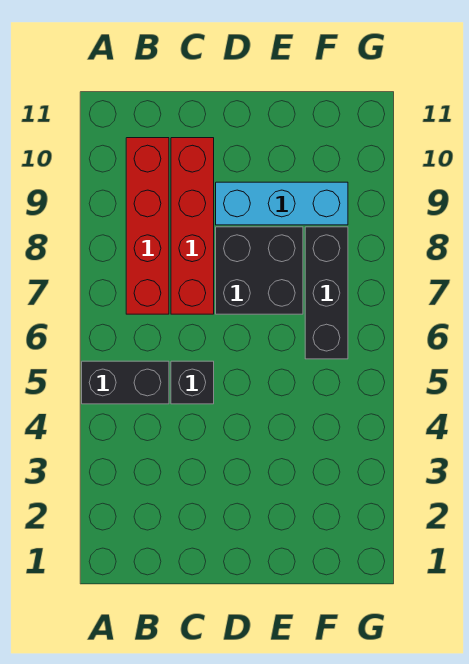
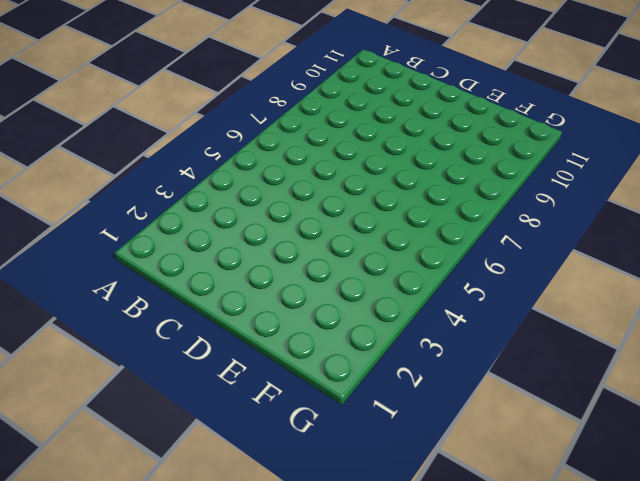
none -> black 1x2 brick [82,361,169,404]
none -> red 1x4 brick [126,138,169,314]

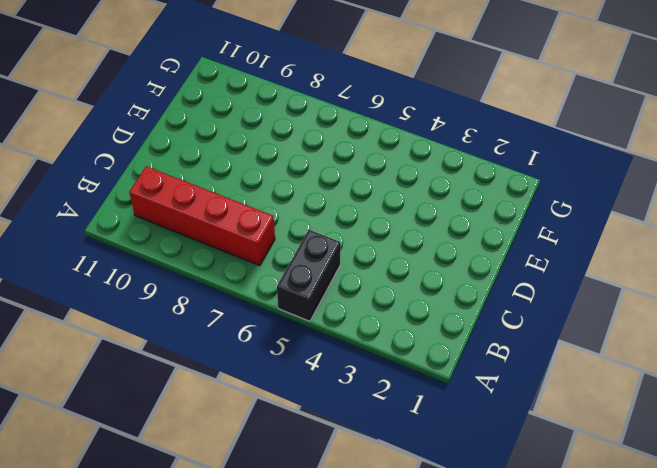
none -> black 1x1 brick [171,361,214,404]
none -> red 1x4 brick [171,138,214,314]

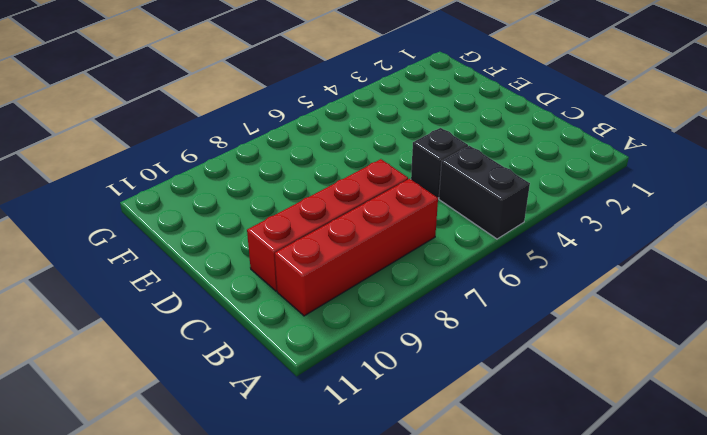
none -> black 2x2 brick [216,227,303,314]
none -> cyan 1x3 brick [216,182,348,225]

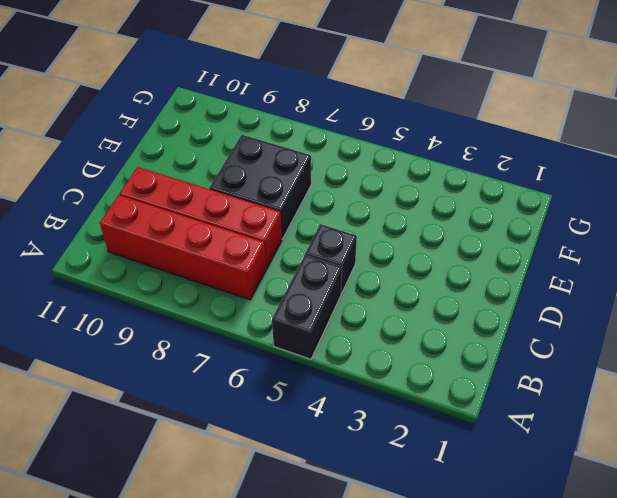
none -> cyan 1x3 brick [216,182,348,225]
none -> black 1x3 brick [305,227,348,359]

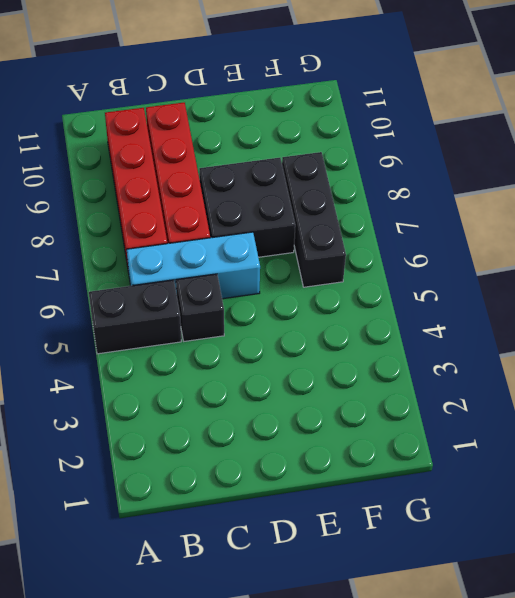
cyan 1x3 brick [127,232,260,299] -> cyan 1x3 brick moved to [216,182,348,225]

